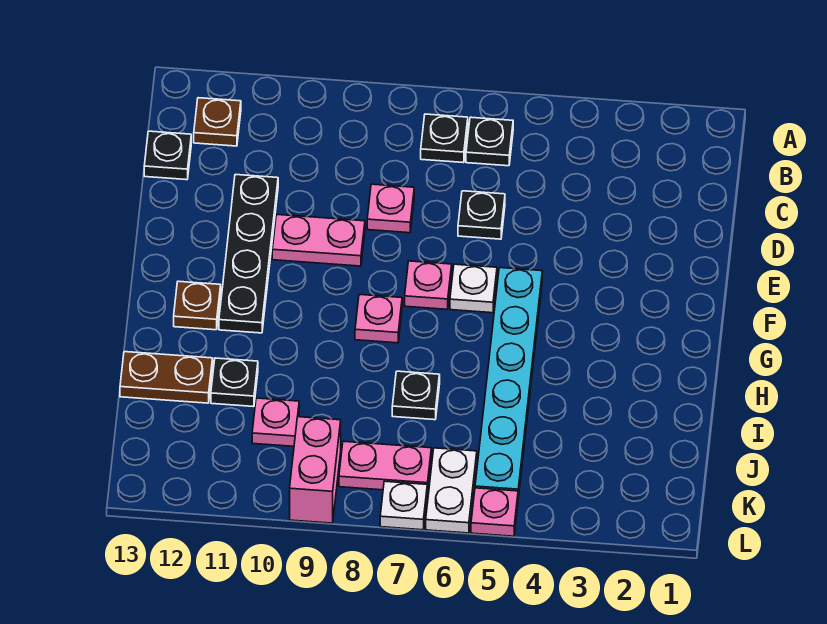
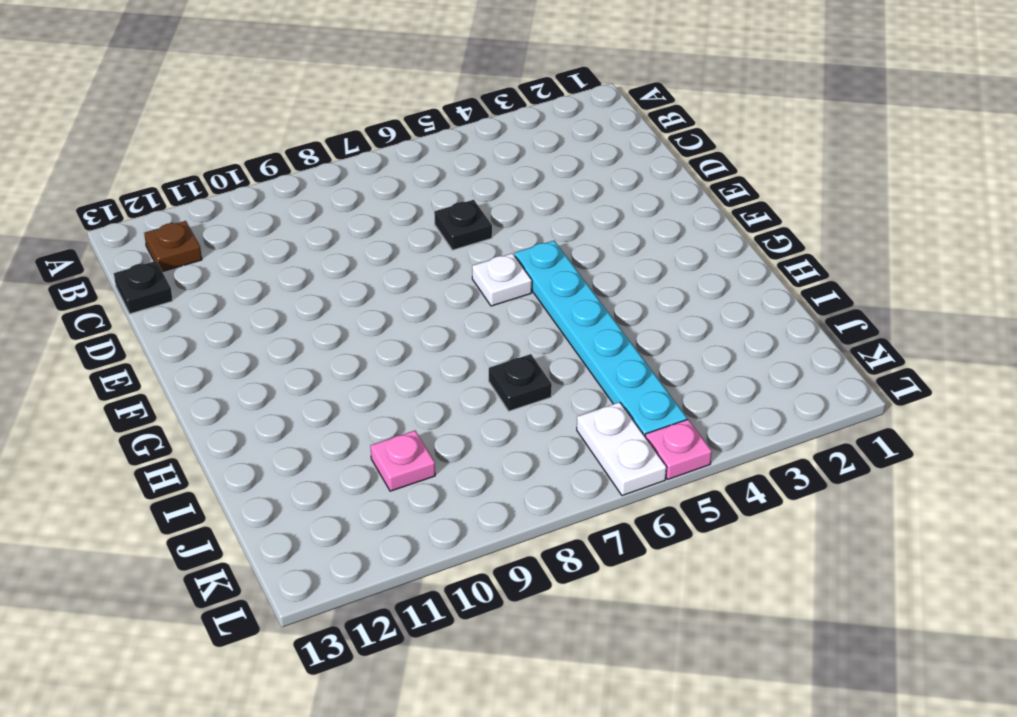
none -> black 1x1 plate [466,117,513,166]
none -> black 1x1 plate [421,114,468,163]
none -> pink 1x1 plate [367,184,414,233]

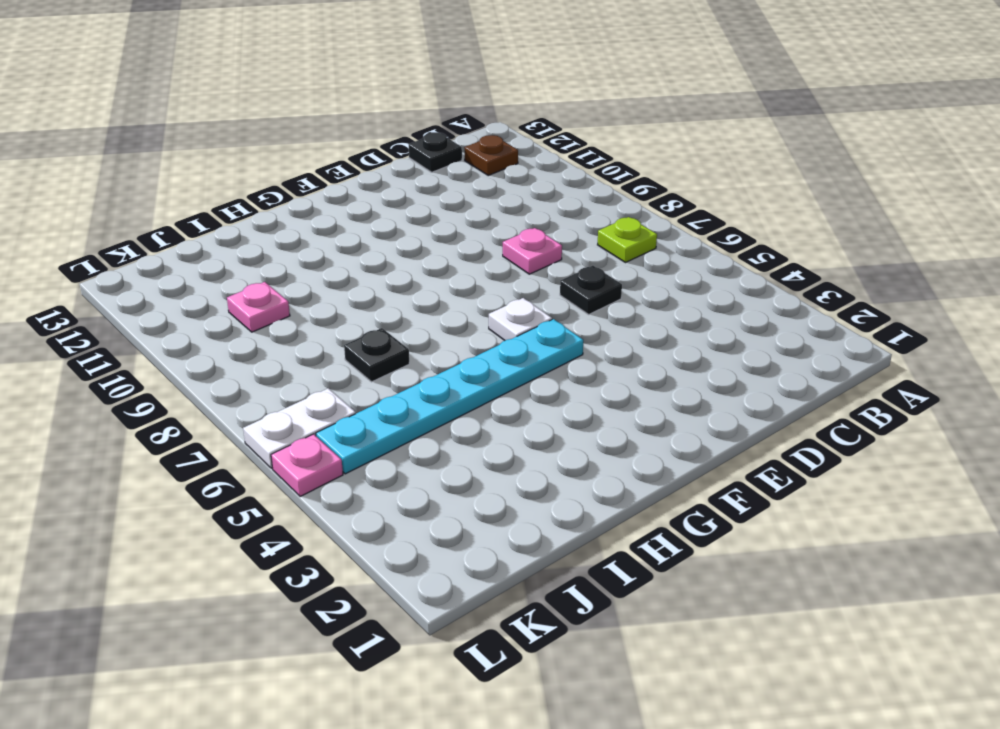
lime 1x1 plate [598,217,657,262] -> black 1x1 plate [421,114,468,163]
none -> black 1x1 plate [466,117,513,166]
none -> black 1x4 plate [219,174,278,333]
none -> pink 1x2 plate [272,215,365,266]

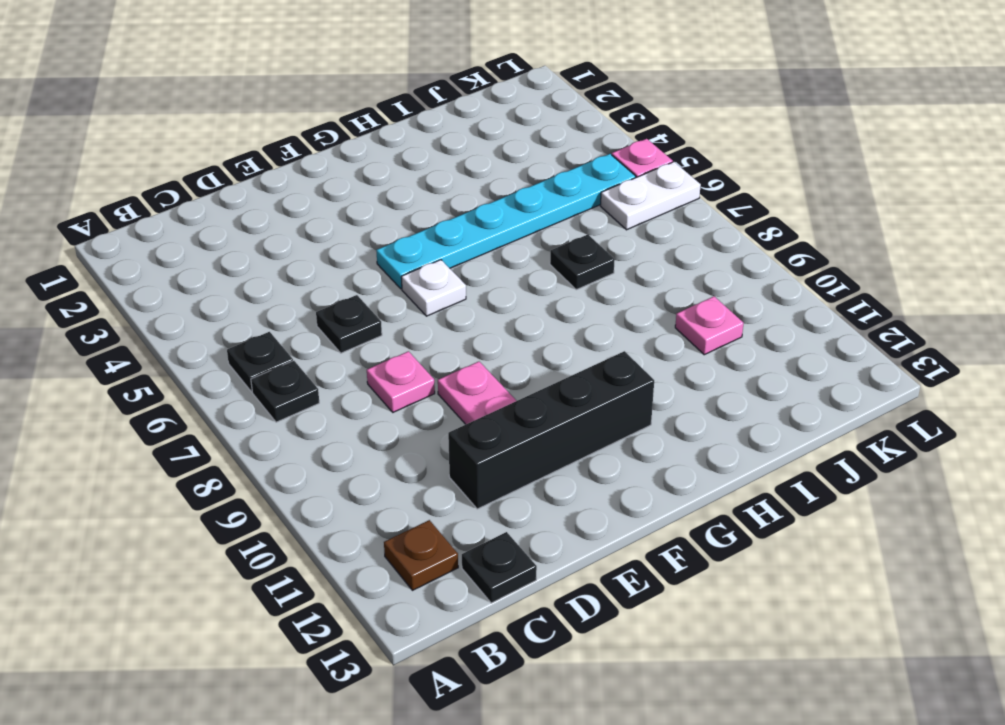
black 1x4 brick [448,351,654,509] -> black 1x4 plate [219,174,278,333]
none -> pink 1x1 plate [405,261,452,309]
none -> pink 1x1 plate [355,295,402,343]
none -> brown 1x1 plate [174,281,221,330]

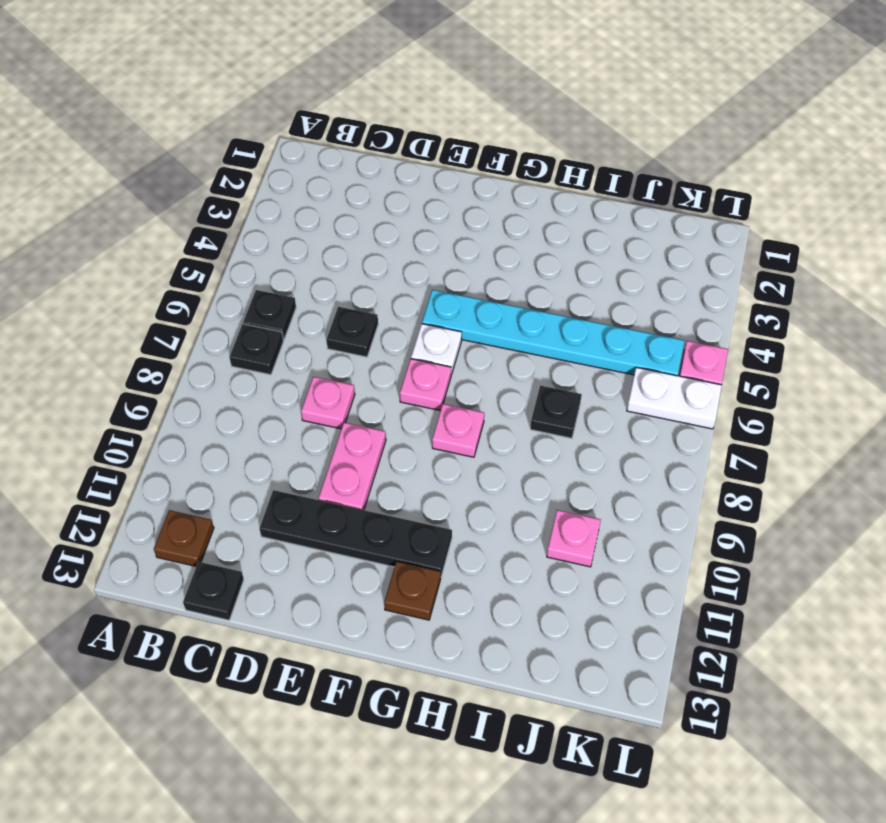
none -> black 1x1 plate [211,358,258,407]
none -> brown 1x2 plate [120,352,213,403]
none -> pink 1x2 plate [339,441,431,493]

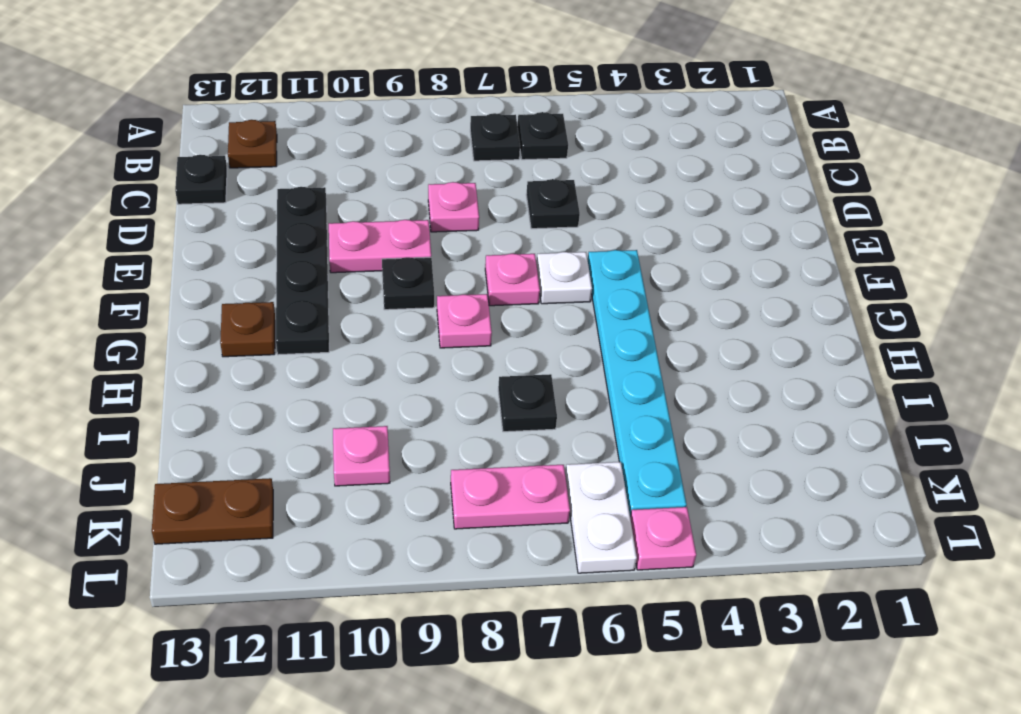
black 1x1 plate [382,257,434,310] -> black 1x1 plate moved to [211,358,258,407]
brown 1x2 plate [152,478,273,544] -> brown 1x2 plate moved to [120,352,213,403]
none -> pink 1x2 brick [290,417,341,523]
none -> white 1x1 plate [380,481,427,530]

